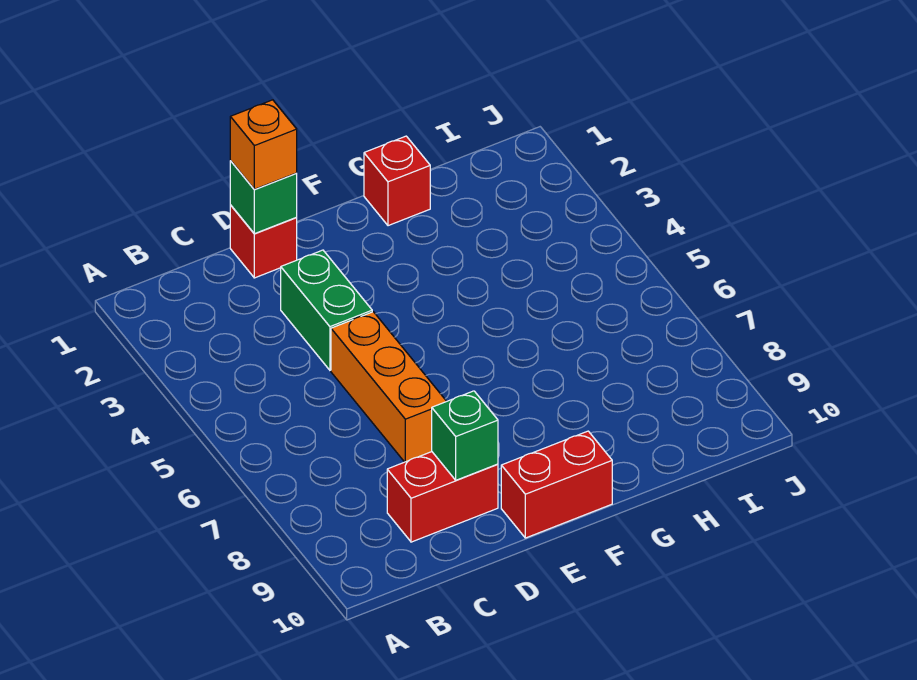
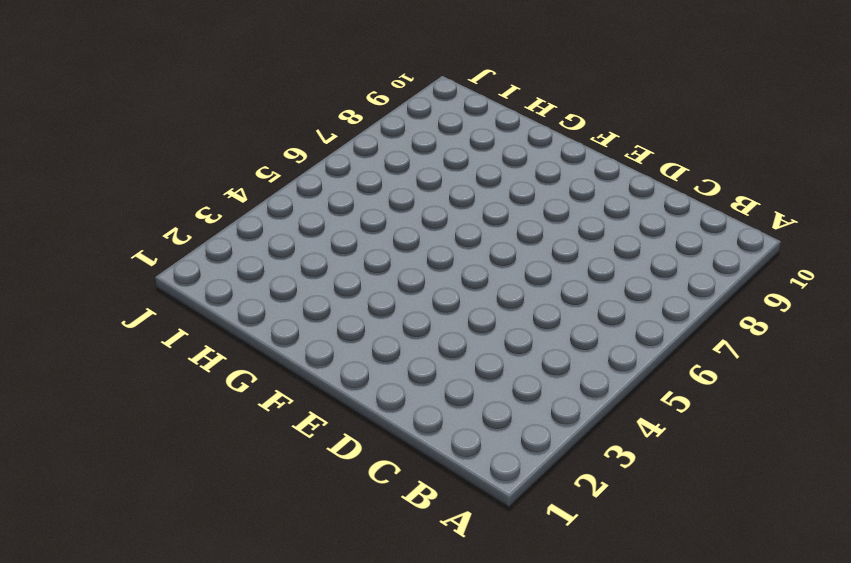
none -> red 1x2 brick [387,452,498,542]
none -> red 1x1 brick [230,205,297,278]

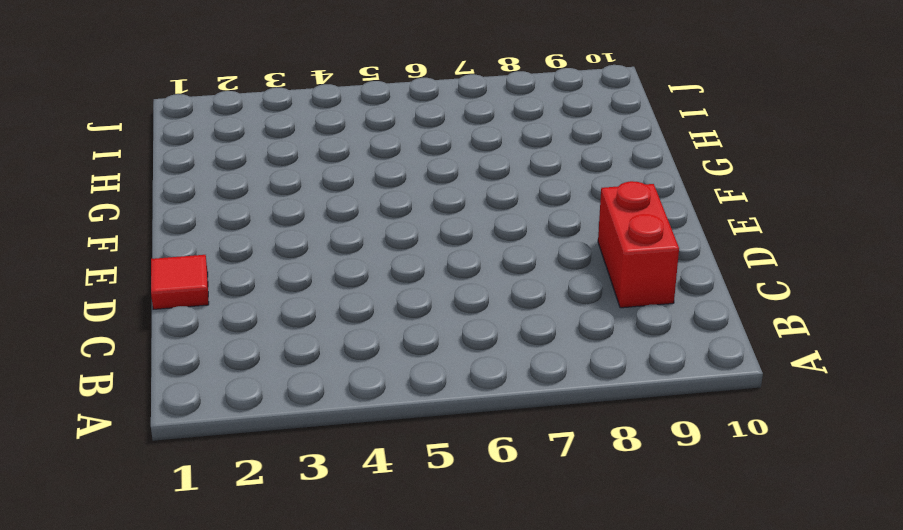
red 1x1 tile [151,255,209,309] -> red 1x1 brick [230,205,297,278]
none -> green 1x2 brick [281,250,372,370]
none -> orange 1x3 brick [331,312,446,462]

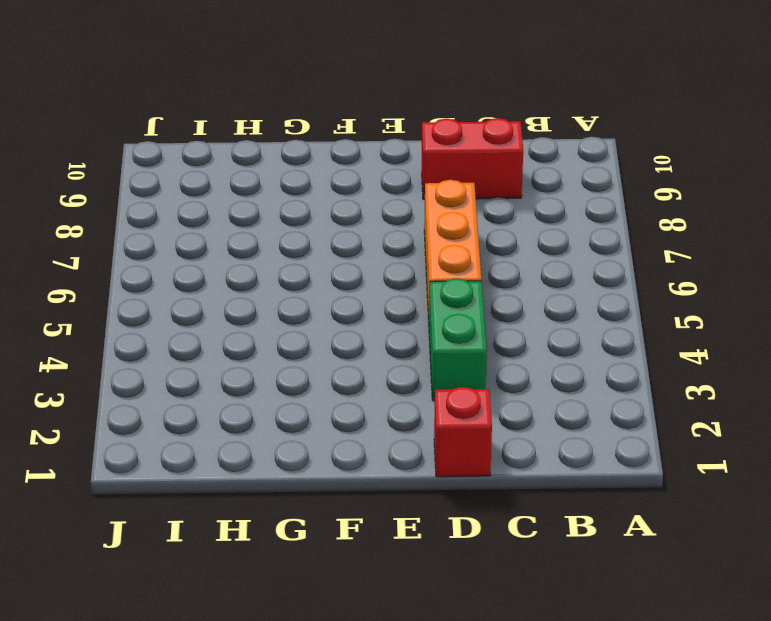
none -> red 1x2 brick [501,431,612,538]
none -> red 1x1 brick [364,136,430,226]

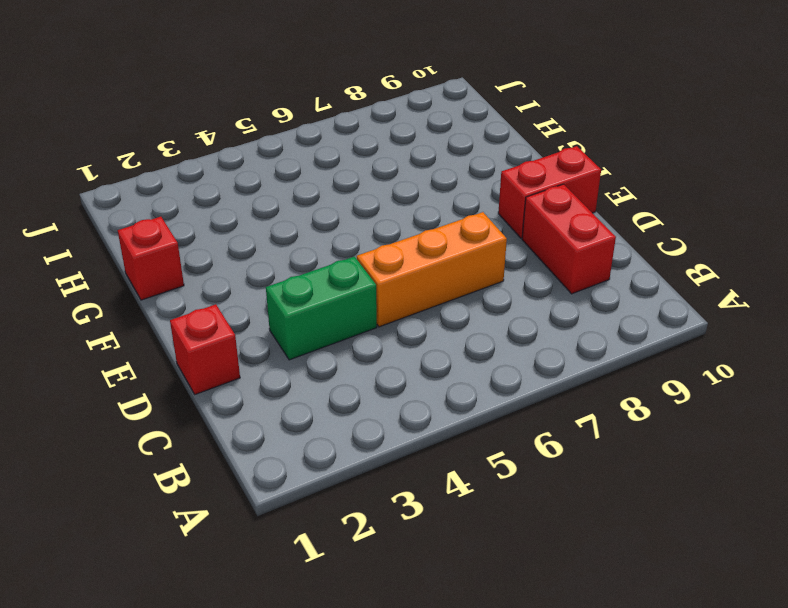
red 1x2 brick [498,146,601,238] -> red 1x2 brick turned to [501,431,612,538]
none -> green 1x1 brick [230,161,297,234]
none -> green 1x1 brick [432,391,498,480]

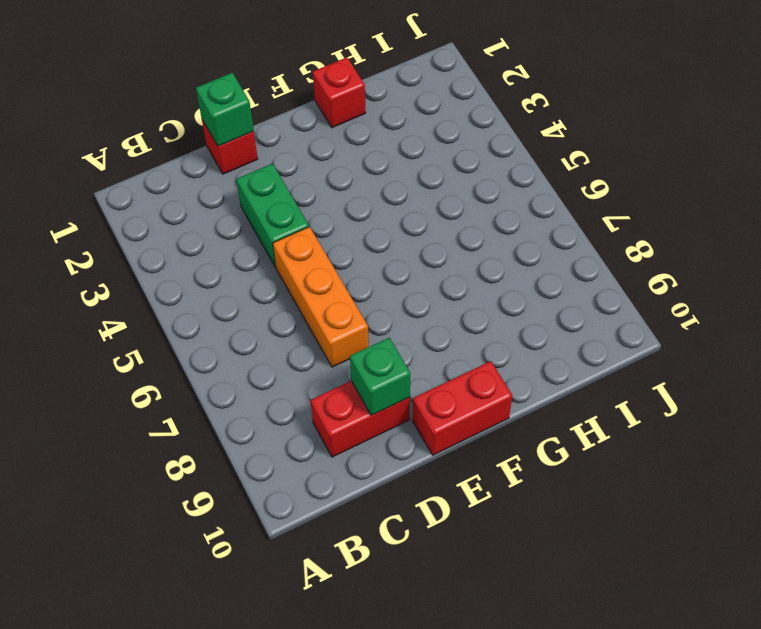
none -> orange 1x1 brick [230,100,297,190]

